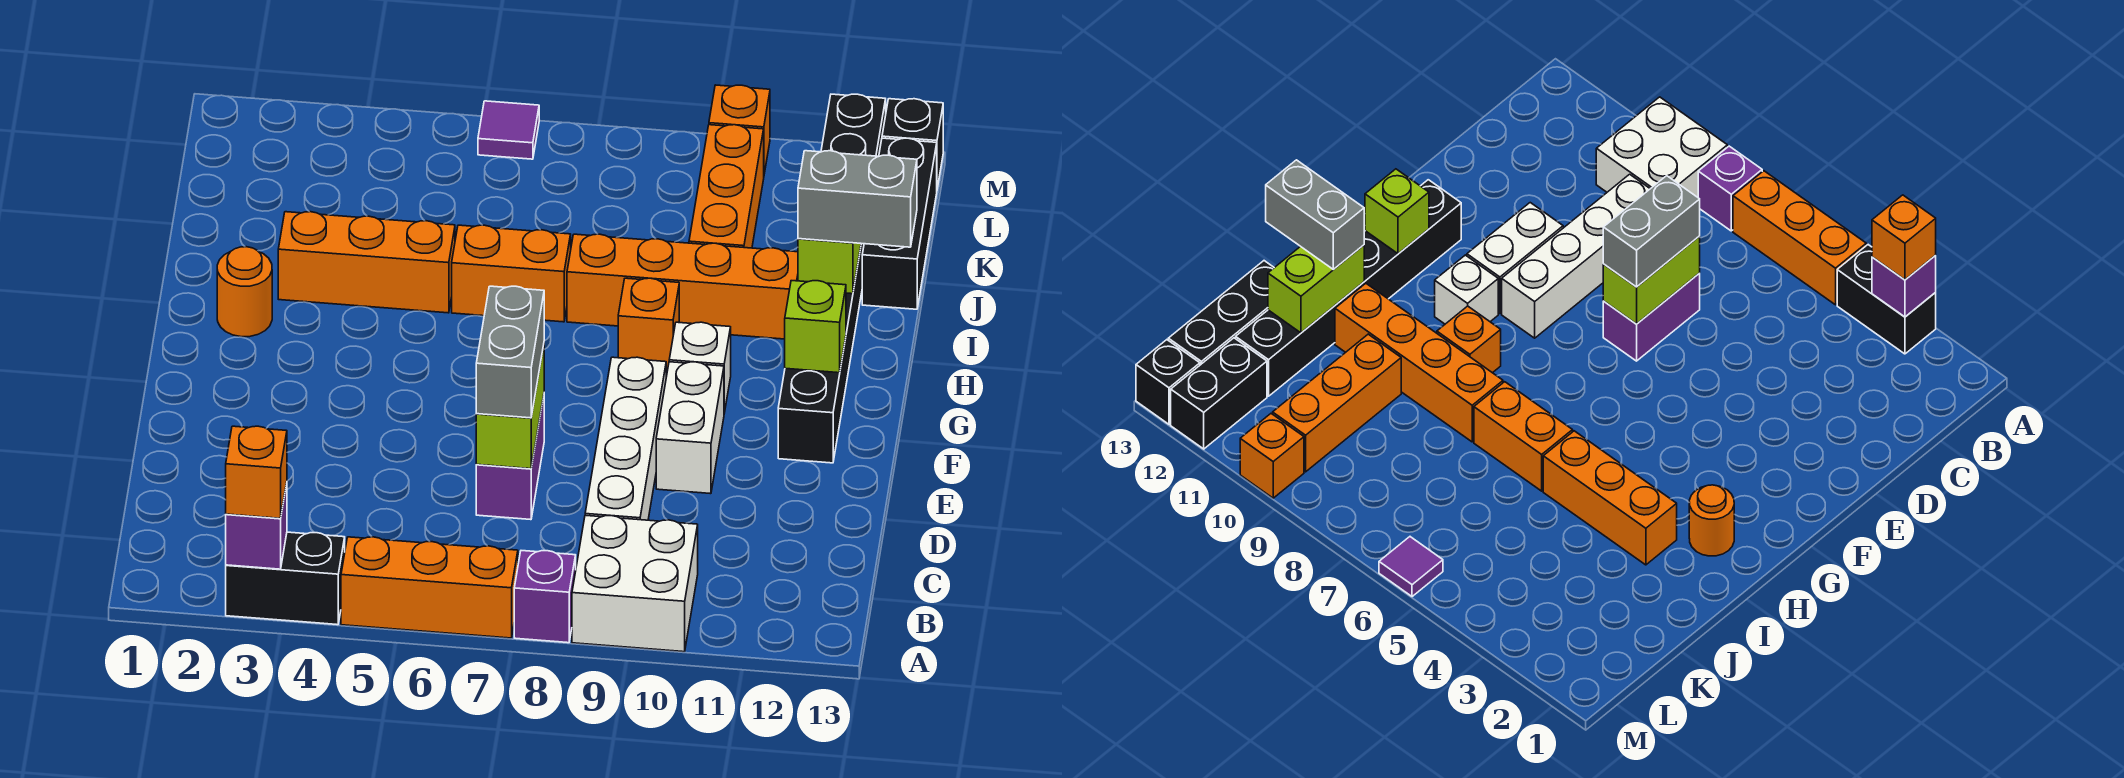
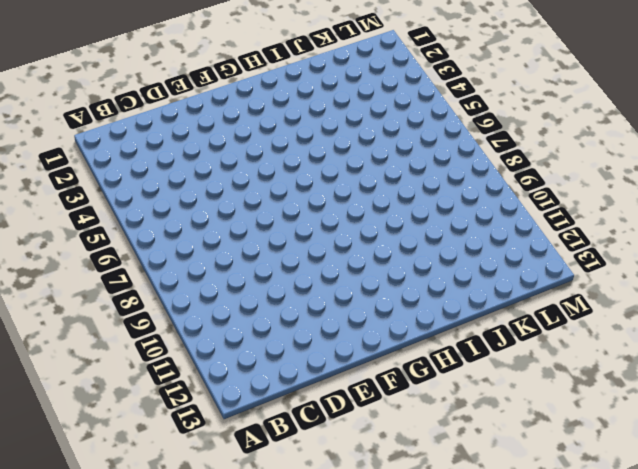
none -> black 1x2 brick [226,532,345,625]
none -> orange 1x3 brick [341,537,518,638]
none -> purple 1x1 brick [514,551,576,643]

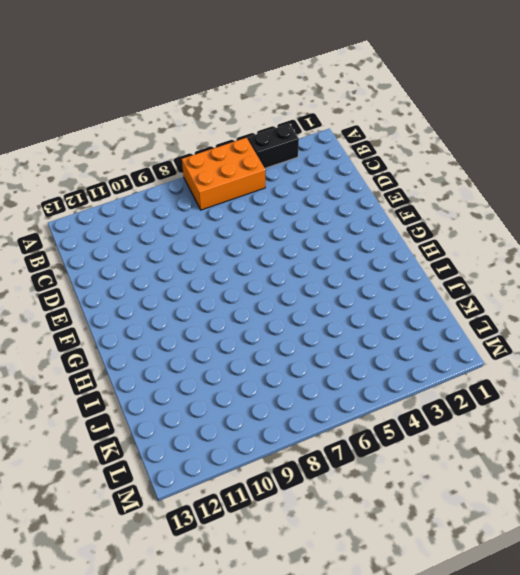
orange 2x3 brick [182,138,265,210] -> orange 1x3 brick [341,537,518,638]
none -> purple 1x1 brick [514,551,576,643]
none -> white 2x2 brick [572,515,698,652]
none -> white 1x4 brick [585,357,666,520]

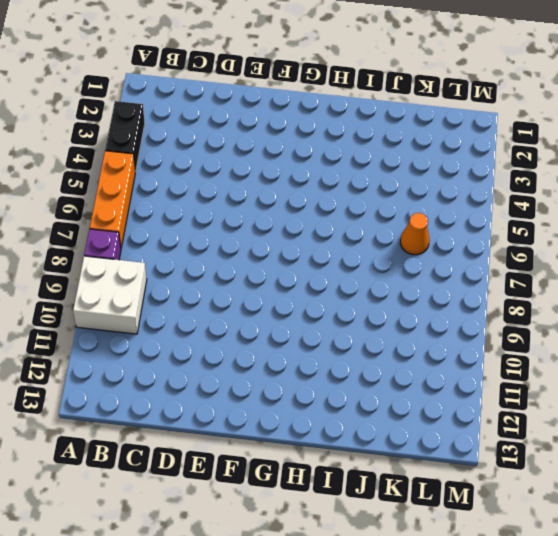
orange 1x1 cone [400,213,430,255] -> none
none -> white 1x4 brick [585,357,666,520]
none -> purple 1x2 brick [476,396,544,520]
none -> white 1x2 brick [656,362,724,494]

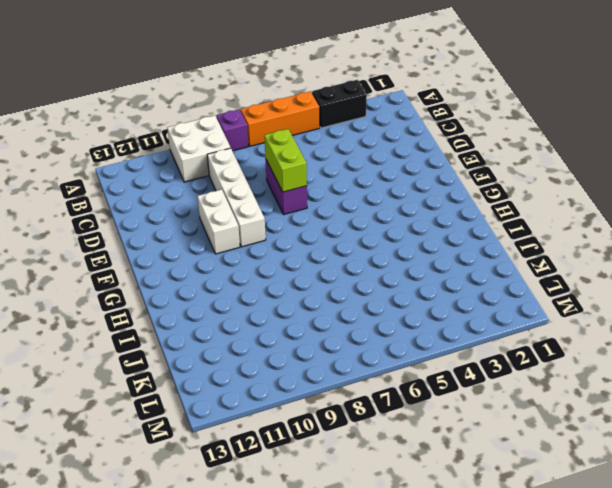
none -> black 1x6 brick [778,244,864,463]
none -> white 1x1 brick [669,322,731,413]
none -> orange 1x1 round brick [217,247,272,337]

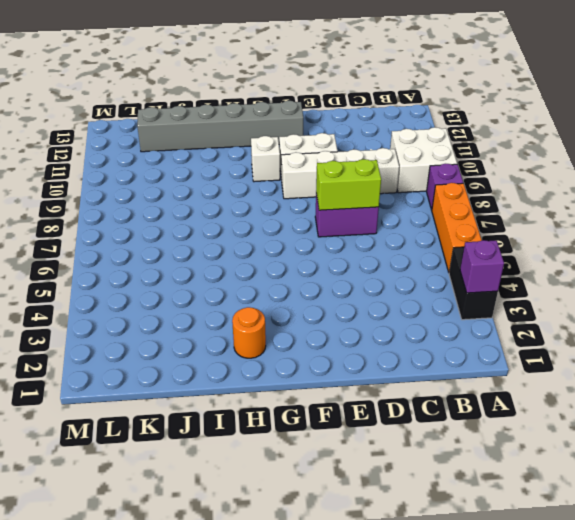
grey 1x6 brick [137,101,303,152] -> black 1x6 brick [778,244,864,463]
none -> orange 1x1 brick [618,278,679,370]
none -> orange 1x3 brick [278,212,455,313]
none -> orange 1x2 brick [452,225,571,322]

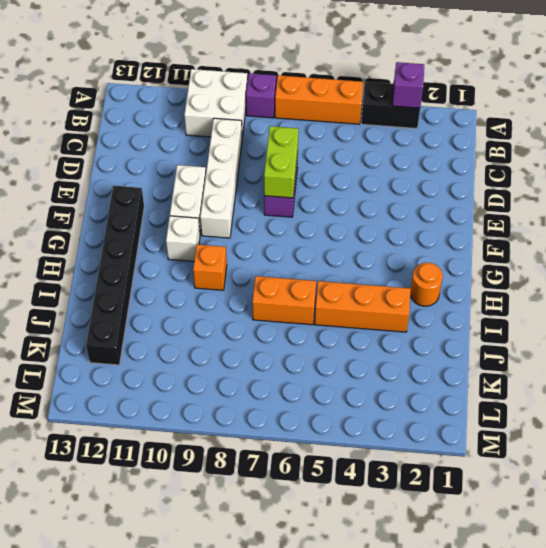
none -> orange 1x4 brick [567,234,798,339]
none -> orange 1x3 brick [689,125,764,248]
none -> black 1x3 brick [862,138,937,309]

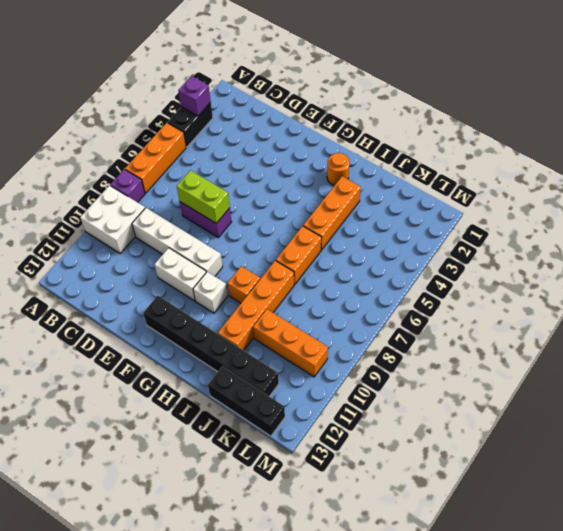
none -> black 1x2 brick [821,94,886,156]
none -> purple 1x1 tile [478,101,539,159]
none -> orange 1x1 brick [709,85,770,174]

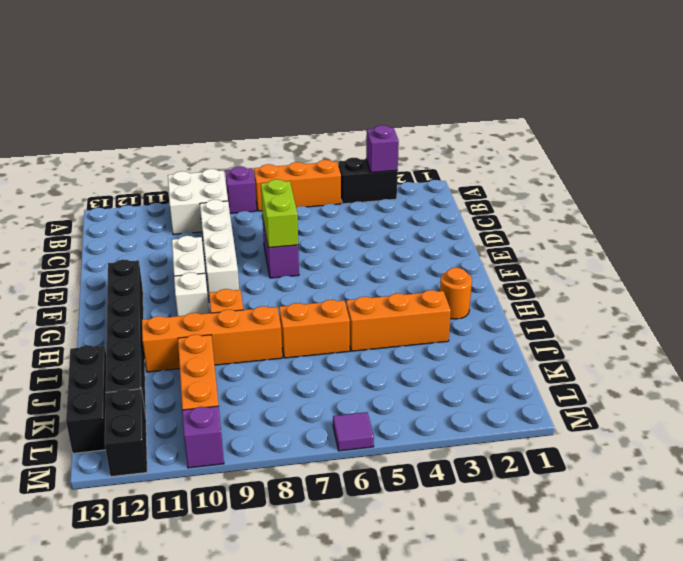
purple 1x1 brick [182,406,224,468] -> orange 1x1 brick [709,85,770,174]
none -> black 1x1 brick [882,99,943,188]
none -> lime 1x1 brick [785,281,846,373]
none -> lime 1x2 brick [798,239,861,294]

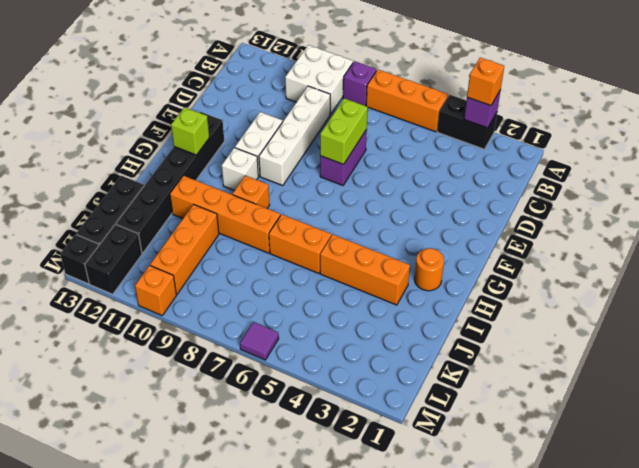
none -> lime 1x2 brick [798,239,861,294]
none -> grey 1x2 brick [476,286,544,418]
none -> grey 1x2 brick [798,151,917,247]

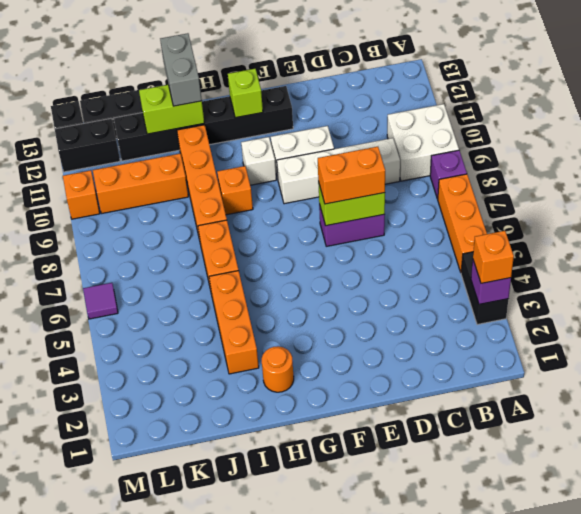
orange 1x2 brick [318,147,385,204] -> grey 1x2 brick [476,286,544,418]

